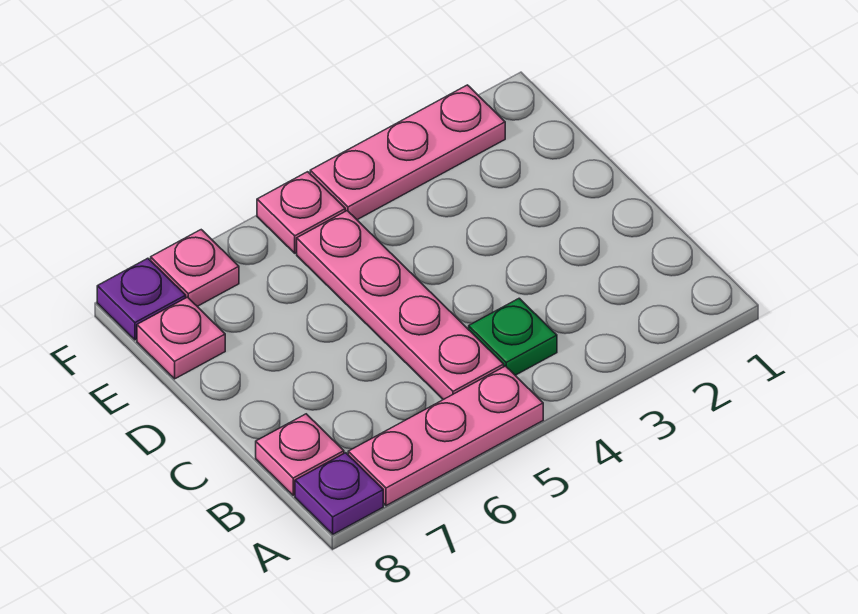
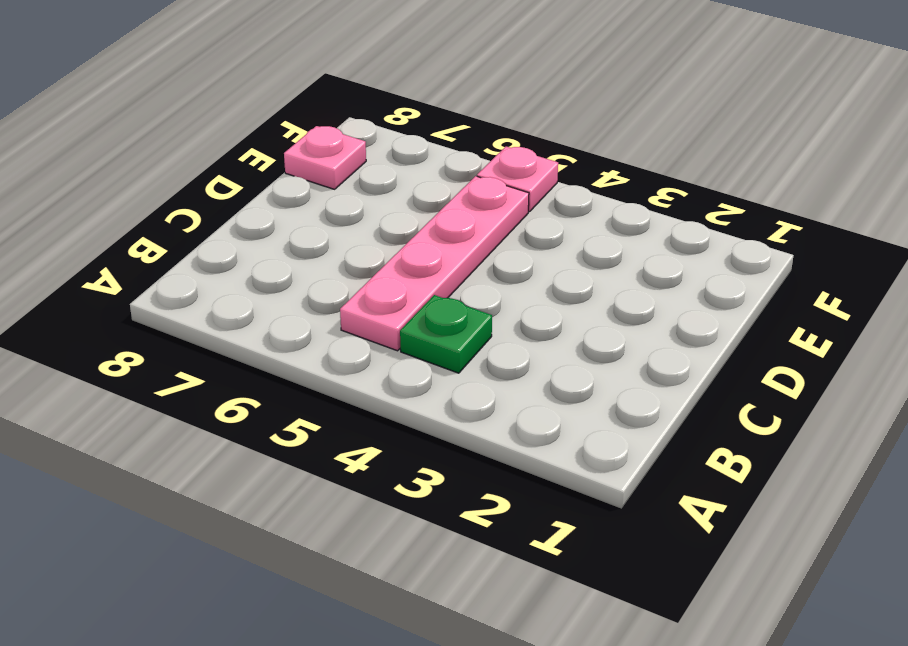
none -> pink 1x3 plate [348,366,543,506]
none -> purple 1x1 plate [295,453,383,534]

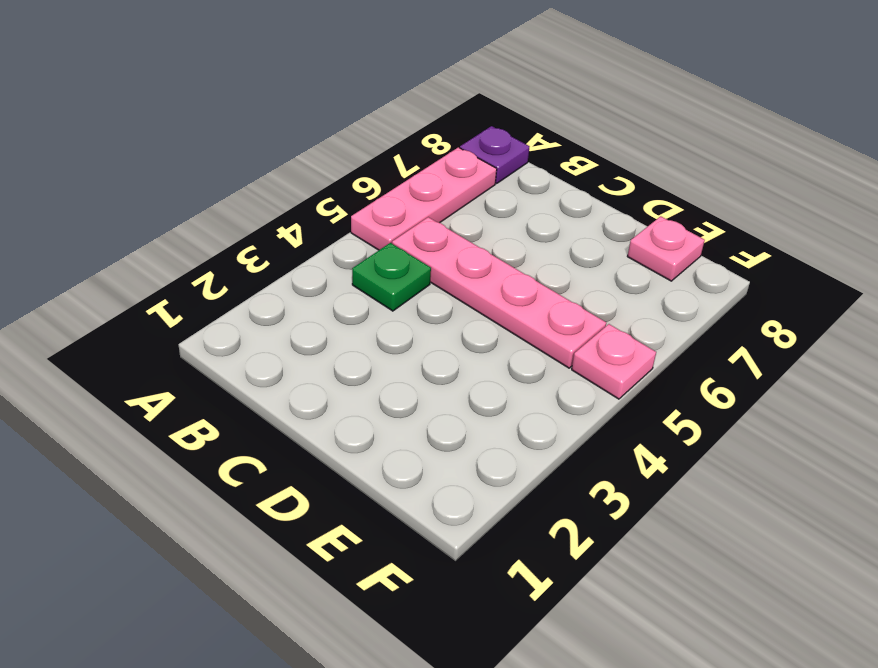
none -> pink 1x1 plate [256,414,344,495]
none -> pink 1x3 plate [310,85,505,220]

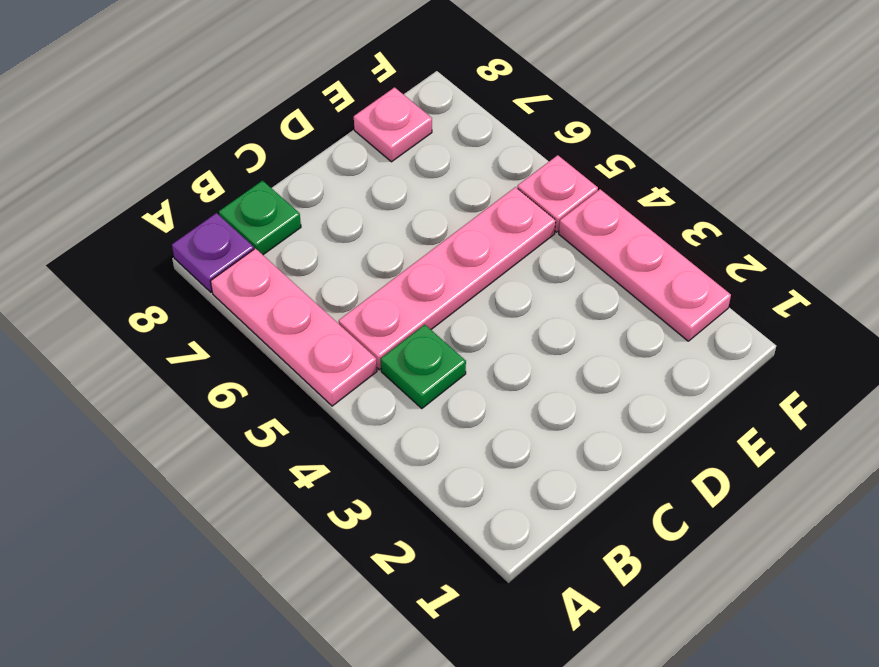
green 1x1 plate [219,181,301,255] -> pink 1x1 plate [256,414,344,495]
none -> pink 1x1 plate [151,230,239,306]
none -> purple 1x1 plate [97,258,186,340]

